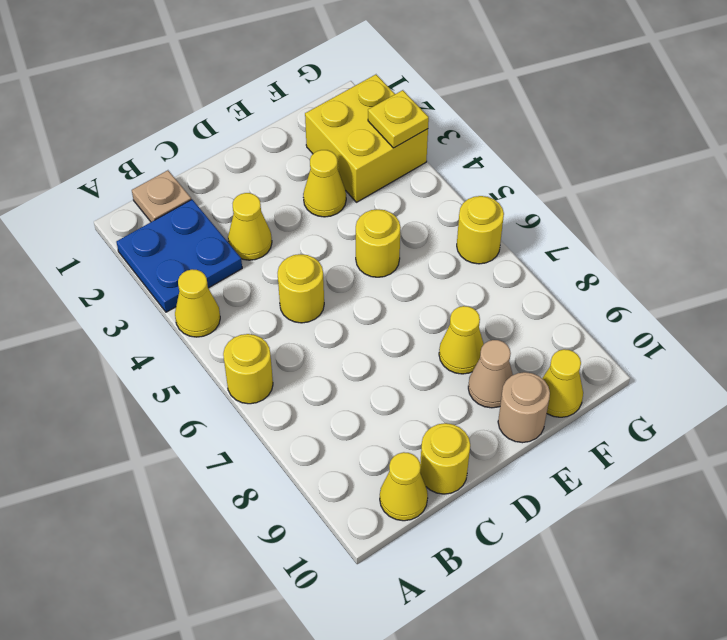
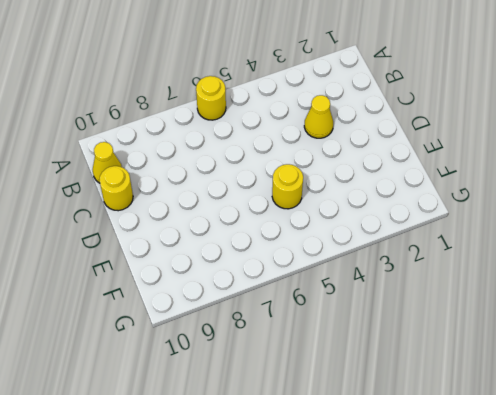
none -> blue 2x2 plate [116,200,242,312]
none -> yellow 1x1 cone [175,269,220,337]
none -> tan 1x1 plate [132,170,191,222]

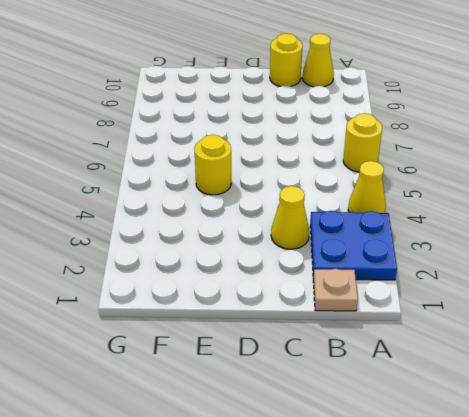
none -> yellow 1x1 round brick [278,254,324,323]
none -> yellow 1x1 cone [303,150,346,217]
none -> yellow 1x1 cone [439,306,484,374]

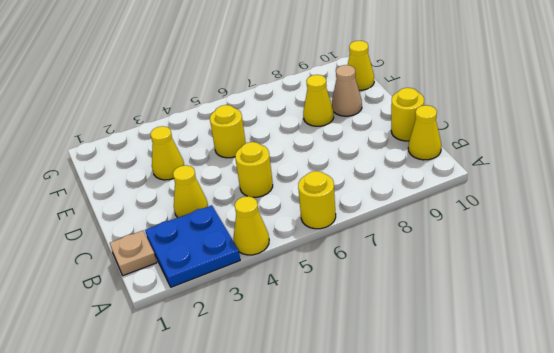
none -> tan 1x1 round brick [498,372,550,443]
none -> yellow 2x2 brick [305,75,428,202]
none -> yellow 1x1 round brick [457,196,504,264]

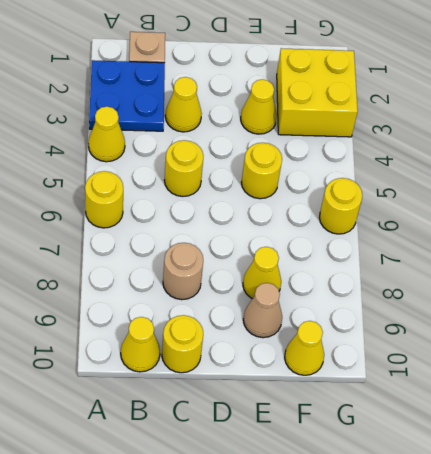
tan 1x1 round brick [163,243,203,300] -> tan 1x1 round brick moved to [498,372,550,443]
none -> yellow 1x1 plate [368,90,429,148]

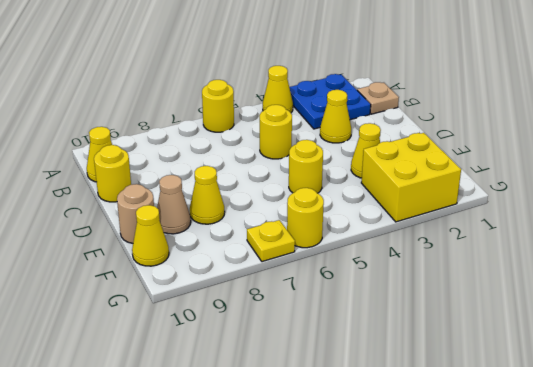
yellow 1x1 plate [247,220,295,262] -> yellow 1x1 plate moved to [368,90,429,148]

